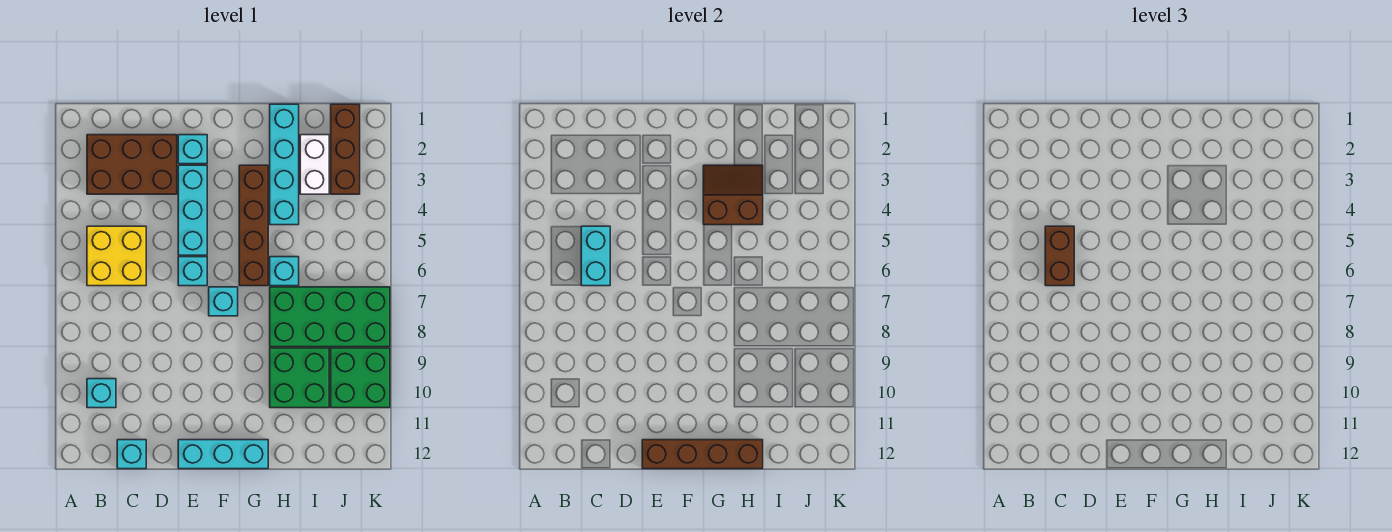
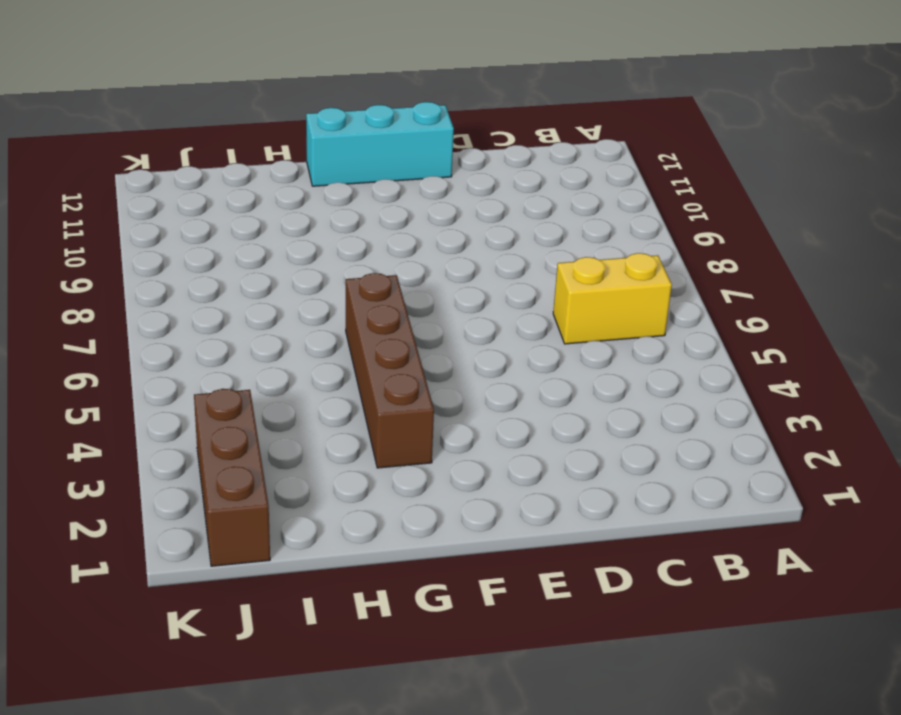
yellow 1x2 brick [553,253,672,344] -> yellow 2x2 brick [87,226,146,286]
none -> brown 2x3 brick [87,135,177,194]
none -> cyan 1x1 brick [87,379,116,408]
none -> cyan 1x1 brick [117,440,146,469]

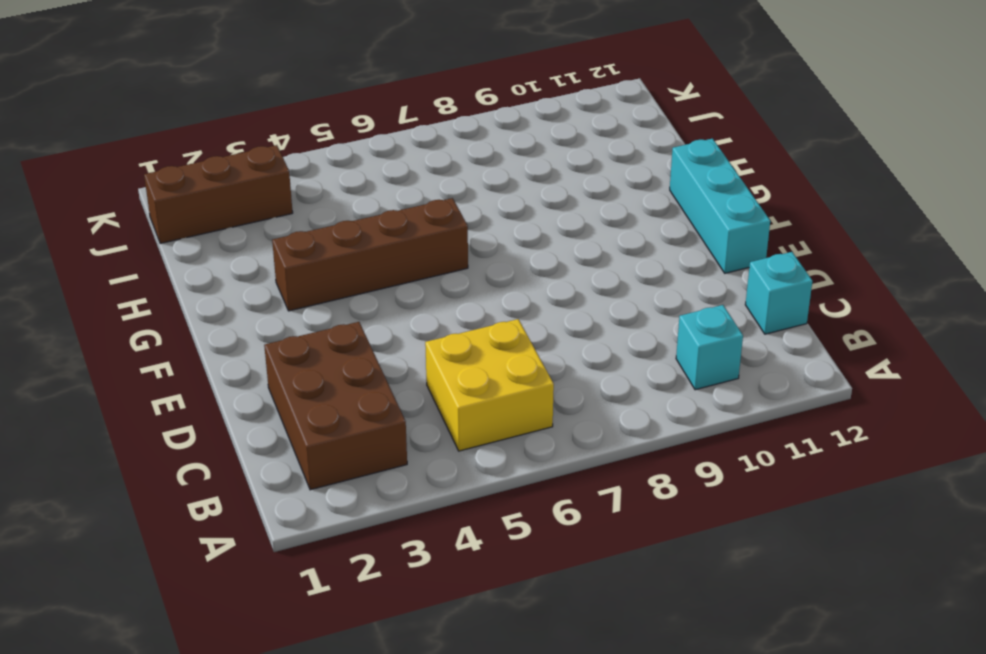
none -> cyan 1x1 brick [178,135,207,164]
none -> cyan 1x3 brick [178,165,207,255]
none -> cyan 1x1 brick [178,257,207,286]

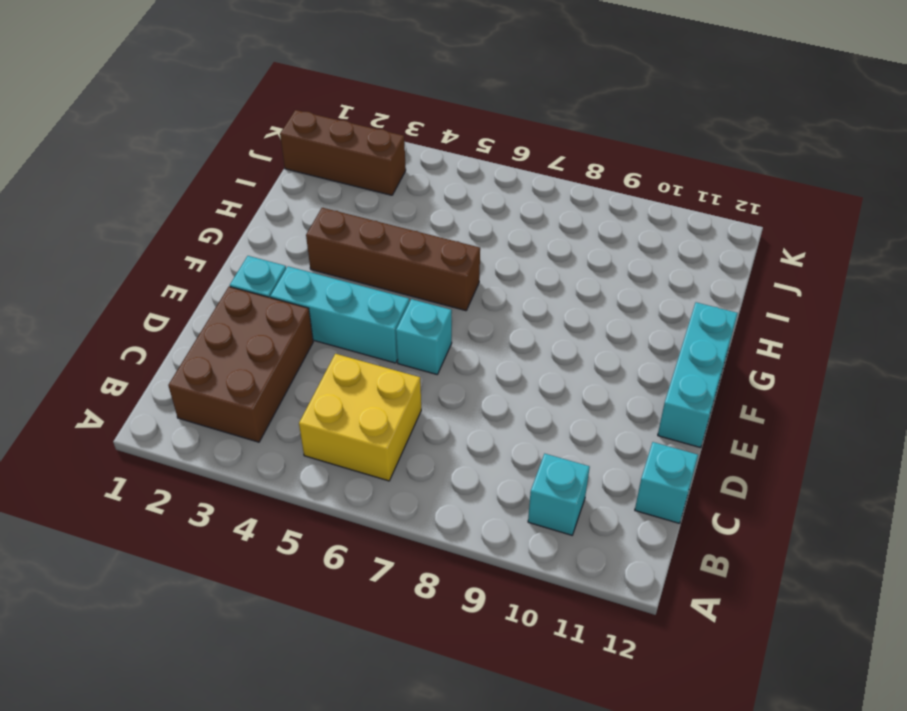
none -> cyan 1x1 brick [209,287,238,316]
none -> cyan 1x4 brick [270,104,299,225]
none -> cyan 1x1 brick [270,257,299,286]

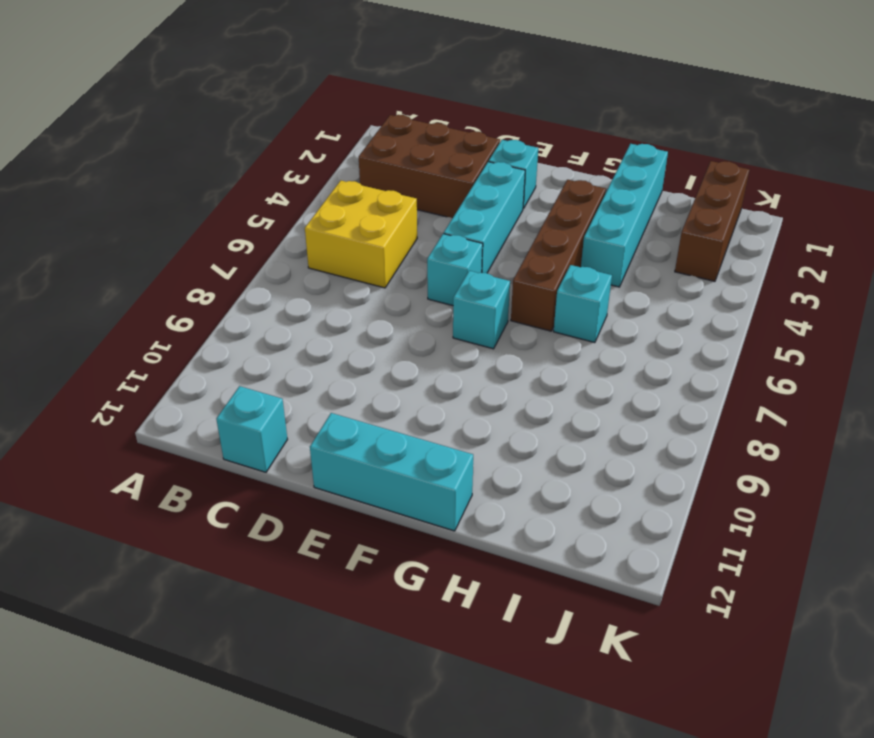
none -> cyan 1x1 brick [87,379,116,408]
none -> green 2x4 brick [270,287,390,347]
none -> green 2x2 brick [270,348,329,408]

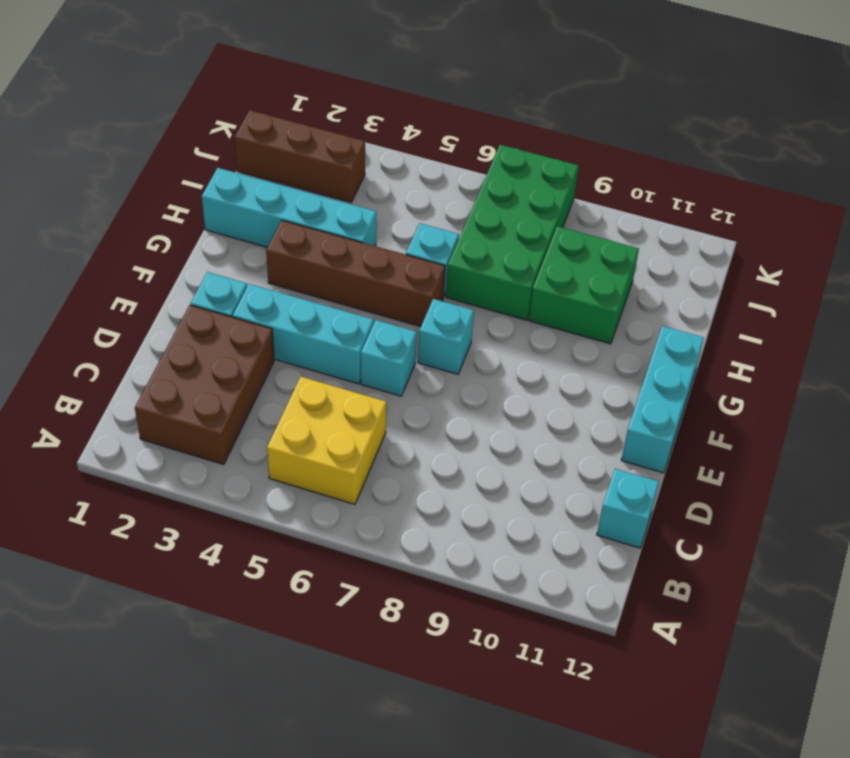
none -> cyan 1x1 brick [87,379,116,408]
none -> white 1x2 brick [300,135,329,194]
none -> green 2x2 brick [331,348,390,408]

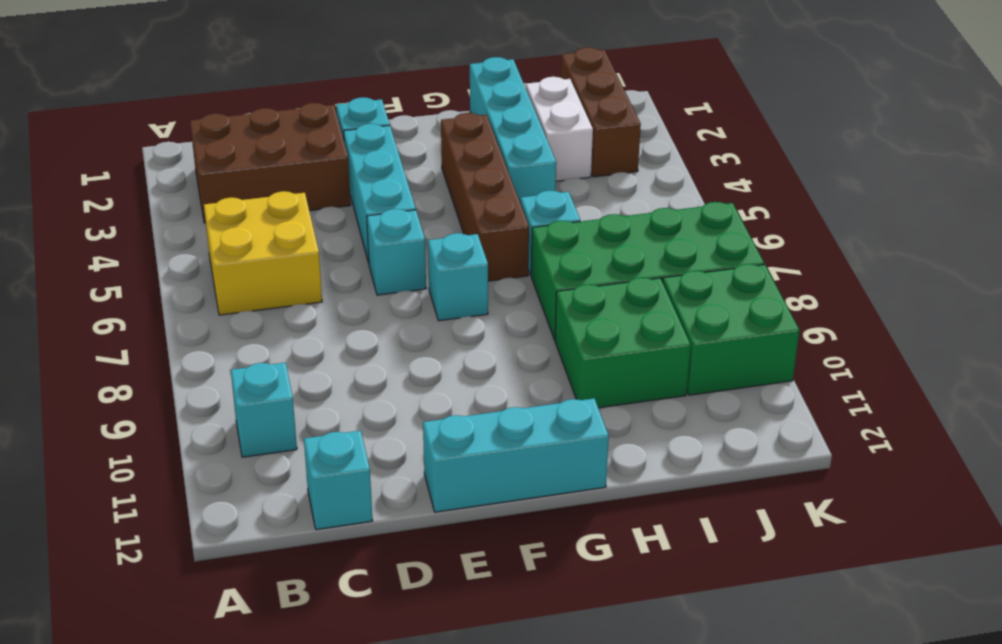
none -> cyan 1x2 brick [581,226,610,286]
none -> brown 1x4 brick [642,440,763,469]
none -> brown 2x2 slope [703,165,763,225]

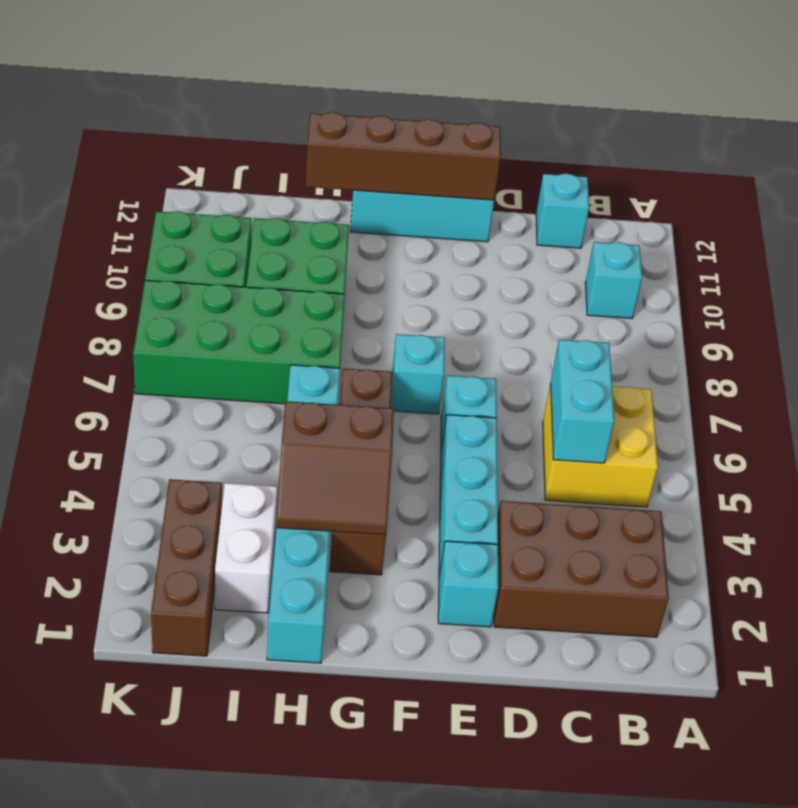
none -> brown 1x2 brick [1045,226,1074,286]

